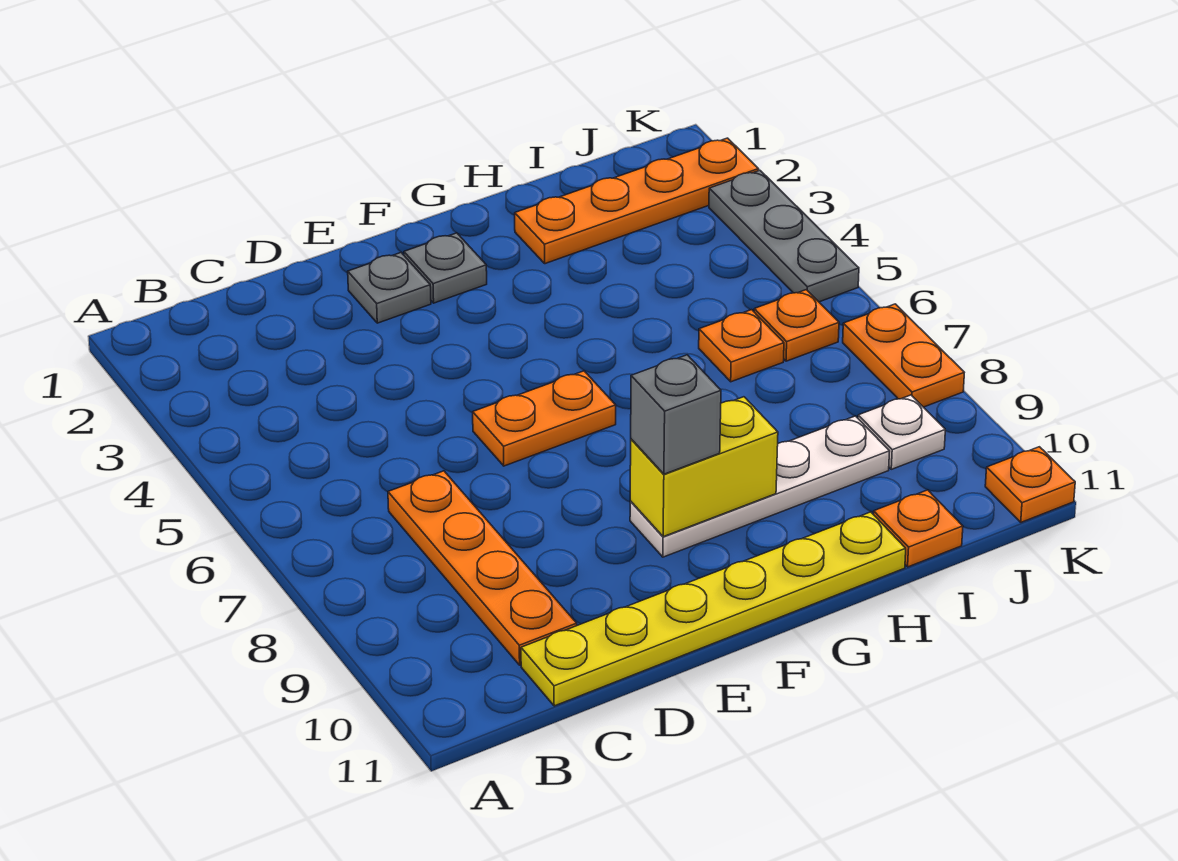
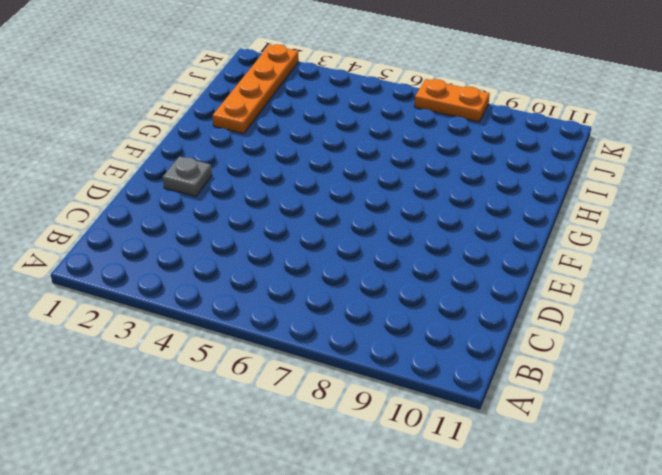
none -> orange 1x4 plate [388,471,577,665]
none -> yellow 1x6 plate [521,512,906,706]
none -> orange 1x2 plate [473,371,616,466]

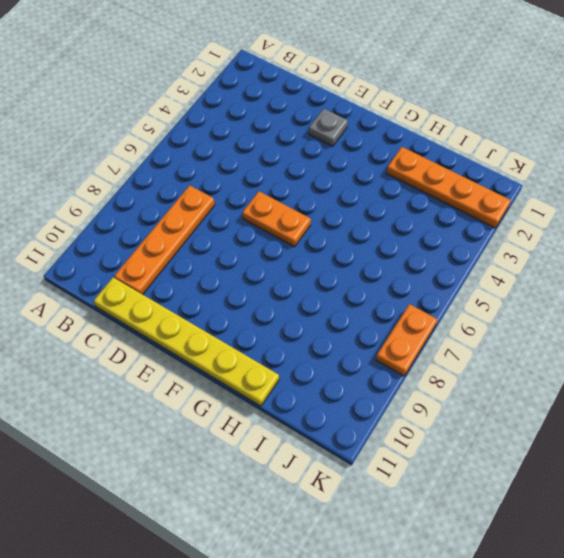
none -> grey 1x1 plate [404,233,487,303]
none -> white 1x4 plate [630,416,890,557]
none -> orange 1x1 plate [699,310,784,382]

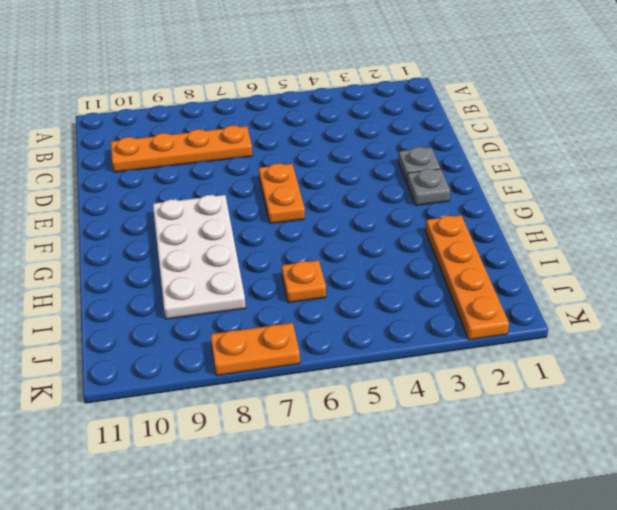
white 2x4 plate [153,195,246,319] -> white 1x4 plate [630,416,890,557]
none -> yellow 1x6 plate [521,512,906,706]
none -> orange 1x1 plate [873,490,963,567]
none -> orange 1x1 plate [754,290,839,361]

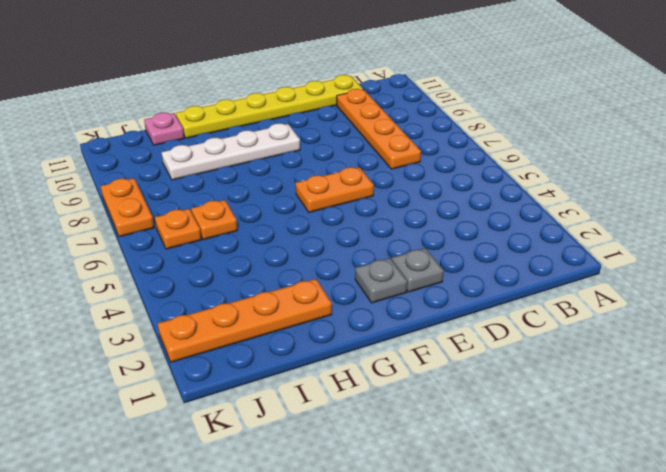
pink 1x1 plate [144,113,184,145] -> orange 1x1 plate [873,490,963,567]
none -> white 1x1 plate [858,395,945,469]
none -> grey 1x3 plate [709,170,859,302]
none -> orange 1x1 plate [985,447,1075,522]

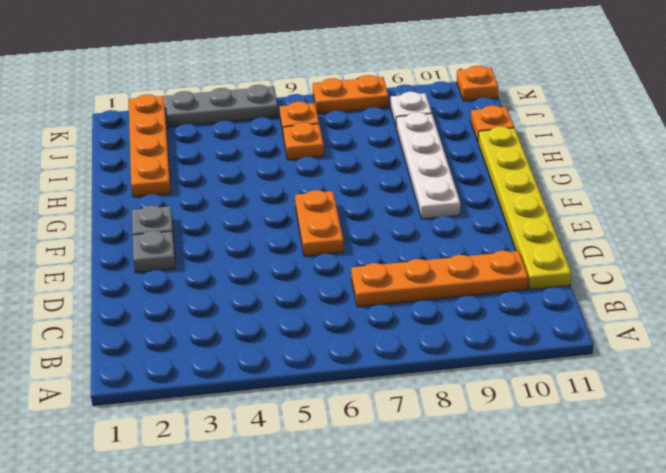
none -> yellow 1x2 brick [630,397,778,537]
none -> grey 1x1 brick [631,355,721,474]

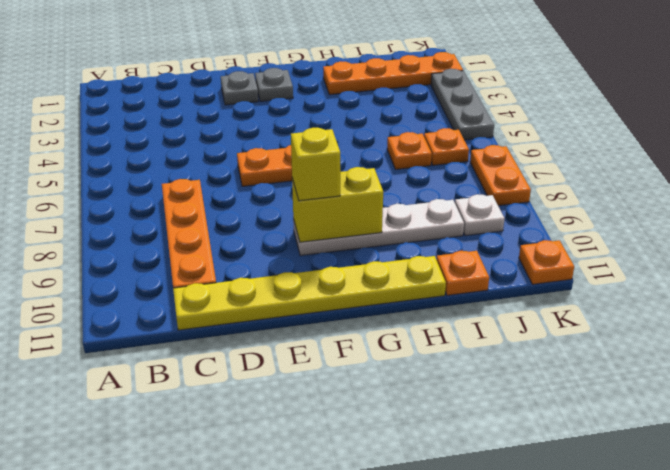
yellow 1x1 brick [291,128,340,201] -> grey 1x1 brick [631,355,721,474]

